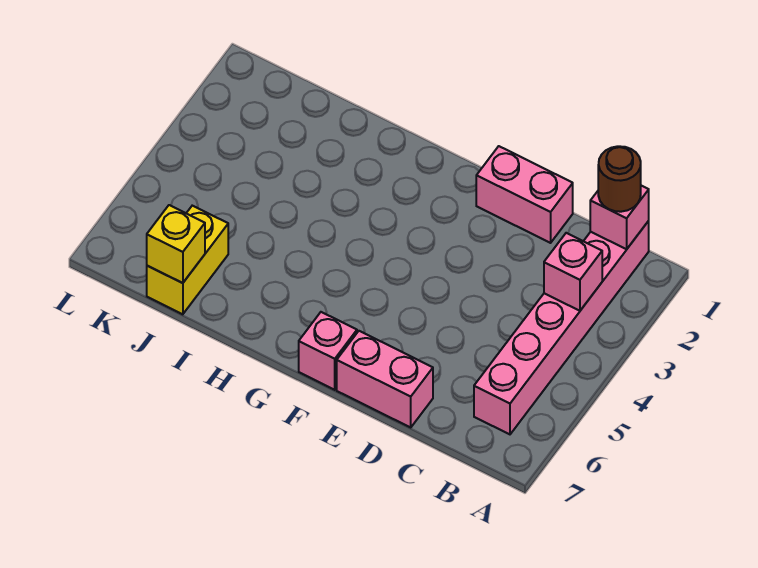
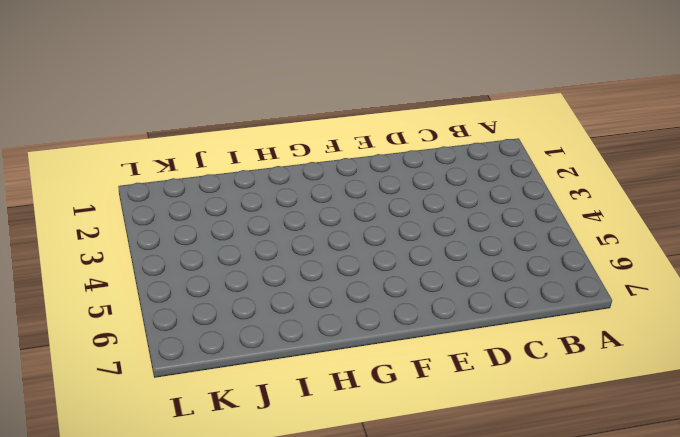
none -> pink 1x6 brick [474,221,649,434]
none -> pink 1x2 brick [476,146,573,243]

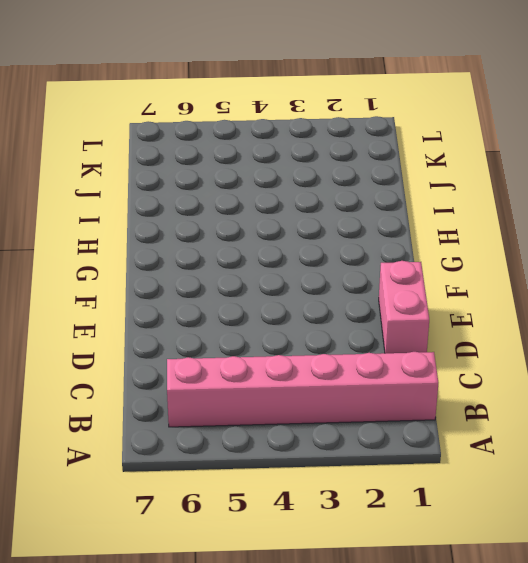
none -> pink 1x2 brick [337,331,433,427]
none -> pink 1x1 brick [299,312,357,390]

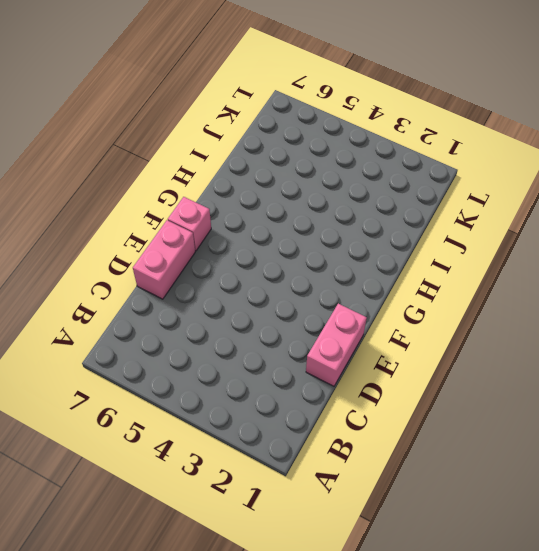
none -> pink 1x6 brick [474,221,649,434]
none -> yellow 1x2 brick [147,206,228,314]

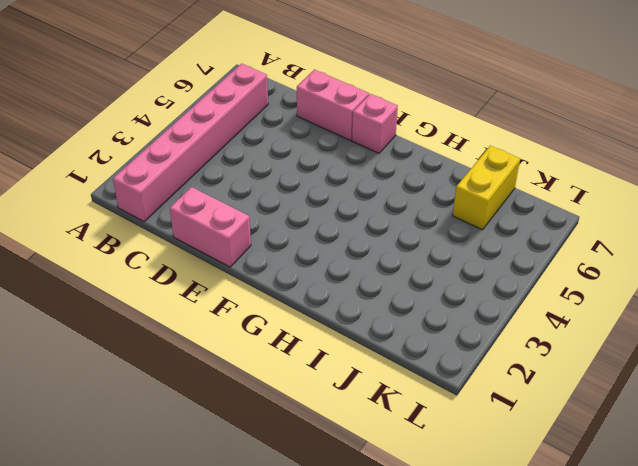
none -> pink 1x1 brick [590,186,649,249]
none -> pink 1x1 brick [544,233,602,311]

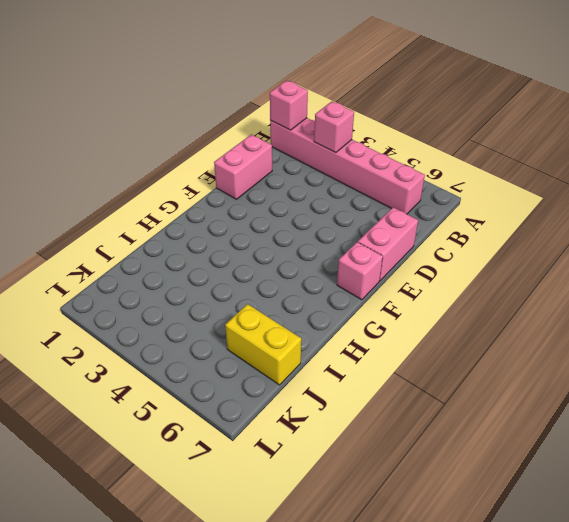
none -> yellow 1x1 brick [147,205,205,283]
none -> brown 1x1 round brick [598,146,641,212]

